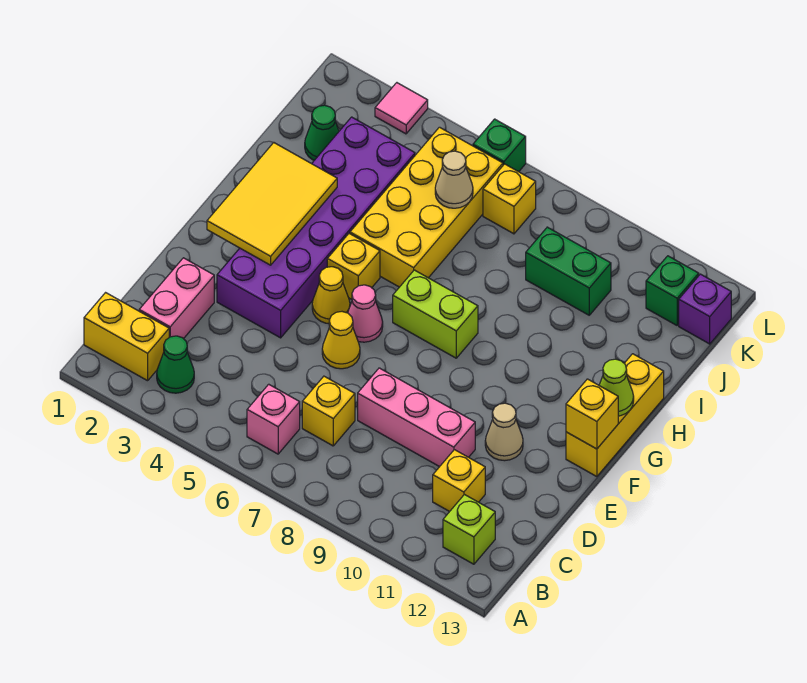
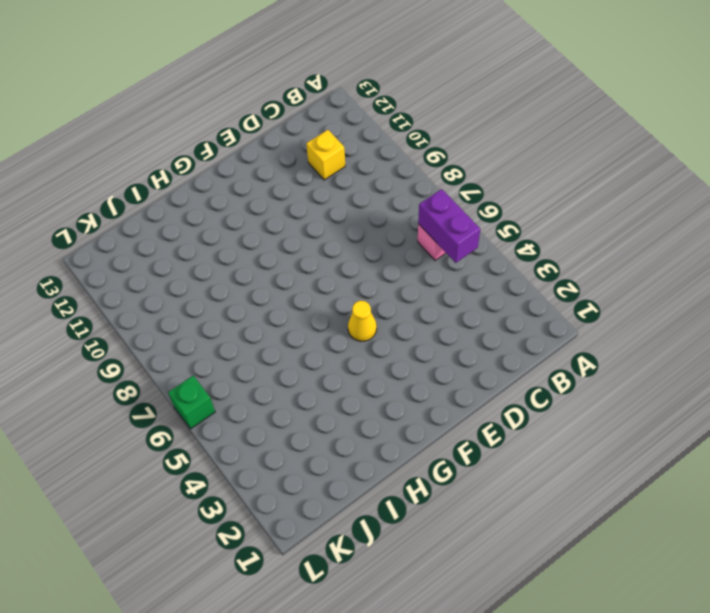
purple 1x2 brick [418,189,480,263] -> none
none -> yellow 1x2 brick [84,293,169,381]
none -> green 1x1 cone [157,336,194,393]
none -> lime 1x1 brick [443,495,495,564]

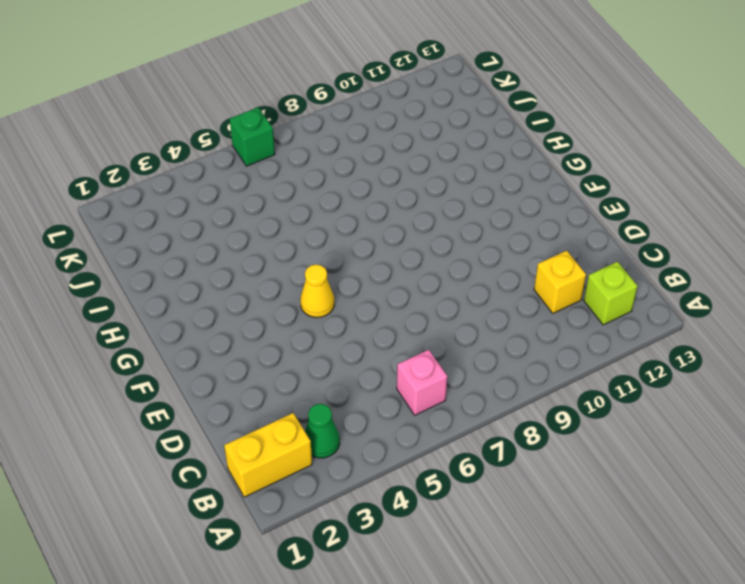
none -> pink 1x2 brick [139,258,214,339]
none -> yellow 1x1 brick [302,376,355,446]
none -> pink 1x3 brick [358,368,475,467]

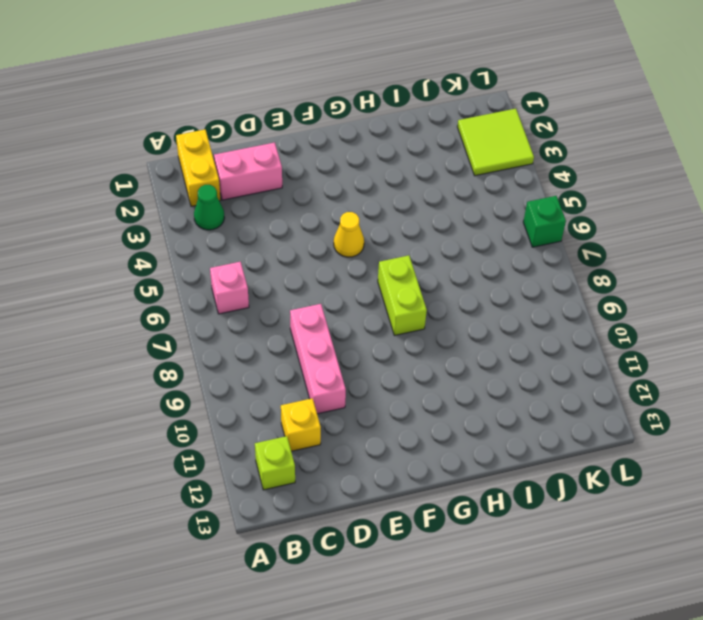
lime 2x2 tile [457,109,534,176] -> pink 1x1 tile [375,83,428,134]
none -> yellow 1x1 brick [302,376,355,446]
none -> purple 2x6 brick [217,117,415,338]
none -> yellow 1x1 cone [322,312,360,369]

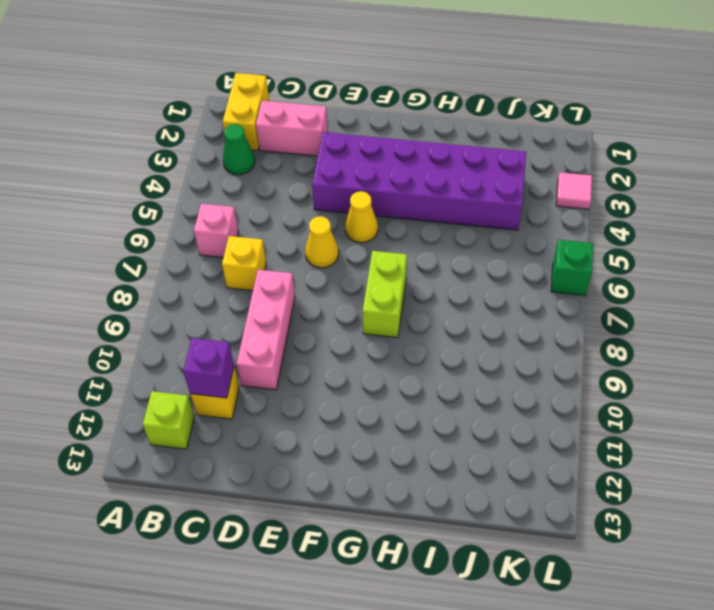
purple 1x1 brick [183,338,234,398] -> purple 1x1 brick moved to [679,274,731,344]
none -> tan 1x1 cone [485,403,523,461]
none -> pink 1x1 cone [348,285,383,342]
none -> yellow 1x3 brick [566,354,664,477]

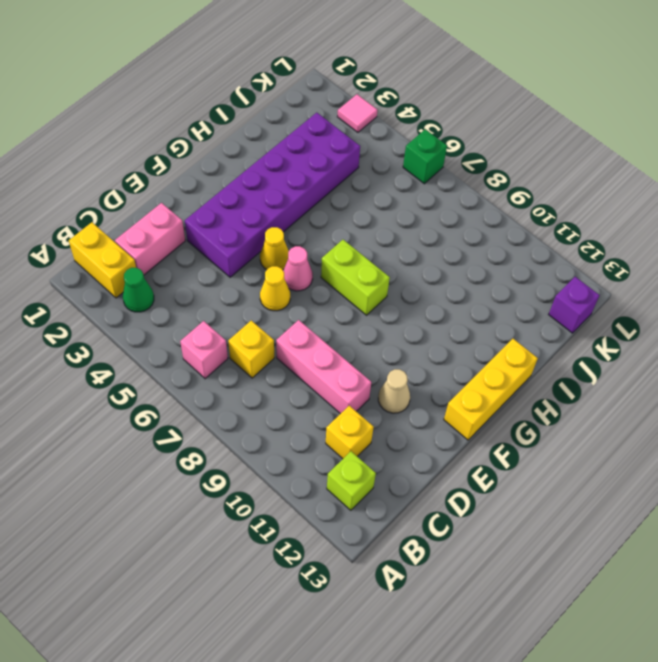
none -> yellow 1x1 brick [327,234,380,299]
none -> yellow 2x4 brick [350,127,503,287]
none -> green 1x1 cone [305,105,339,160]

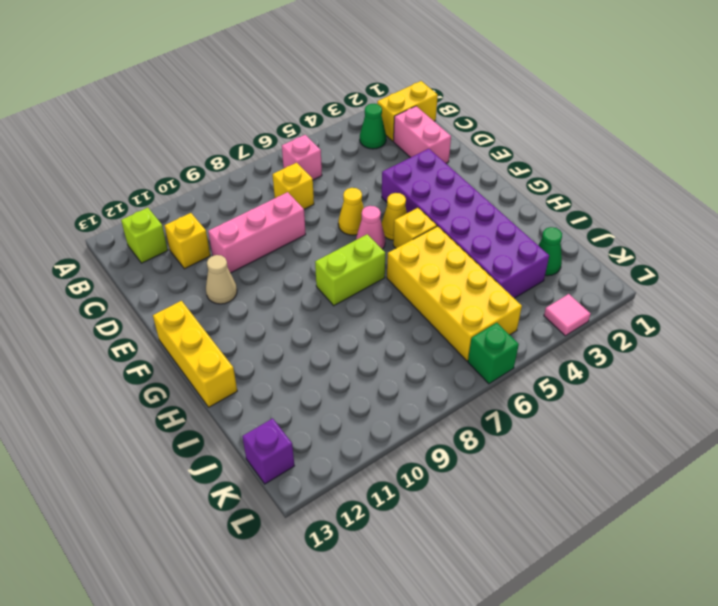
none -> green 1x2 brick [526,227,611,315]
none -> yellow 1x1 brick [483,164,536,234]
none -> green 1x1 brick [646,256,699,325]

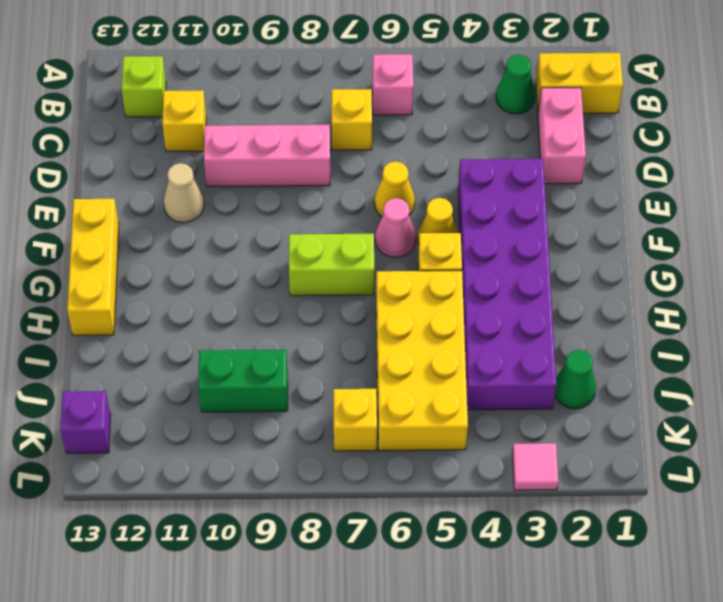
none -> green 1x1 brick [646,256,699,325]
none -> green 1x1 brick [473,119,526,172]
none -> yellow 2x3 tile [207,143,337,265]

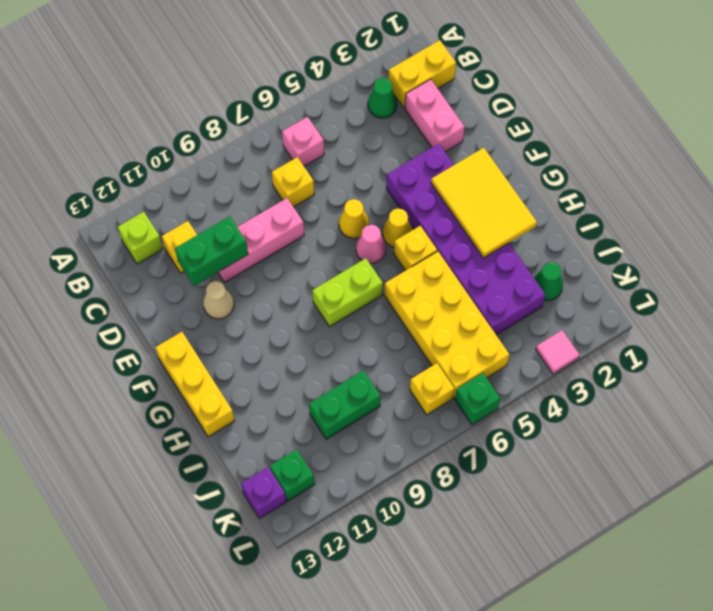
green 1x2 brick [175,216,248,286] -> none
none -> yellow 1x1 brick [566,379,618,449]
none -> lime 1x1 cone [599,359,634,416]
none -> tan 1x1 cone [435,151,473,208]

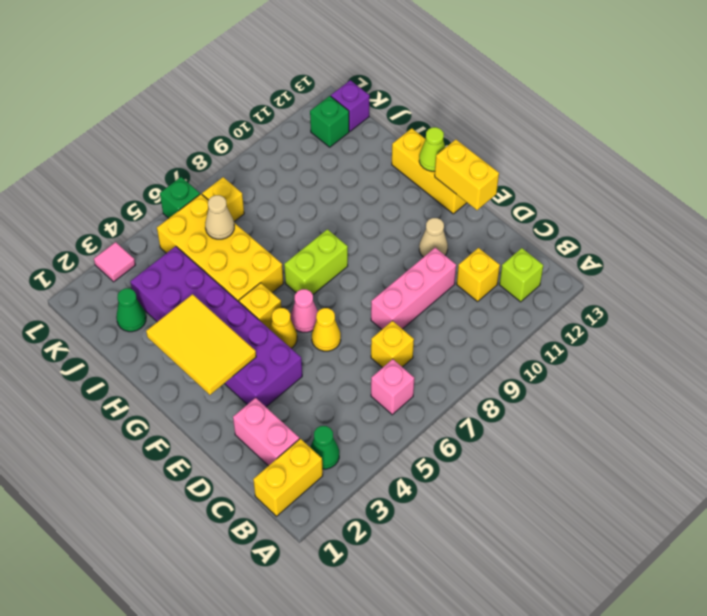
yellow 1x2 brick [435,140,499,210] -> yellow 1x1 brick [566,379,618,449]
none -> green 1x2 brick [526,227,611,315]

